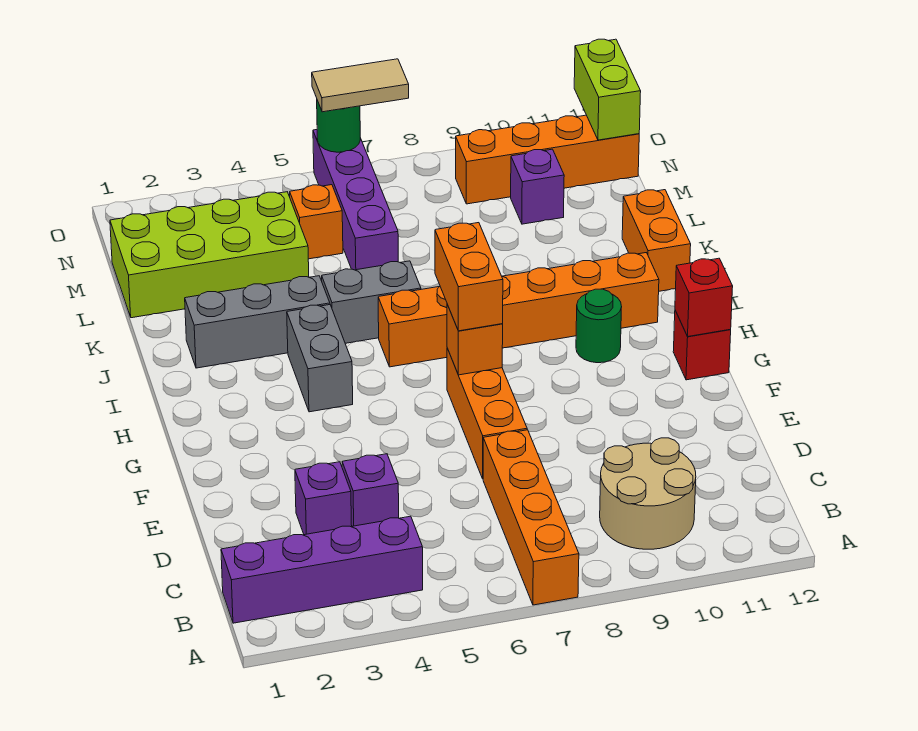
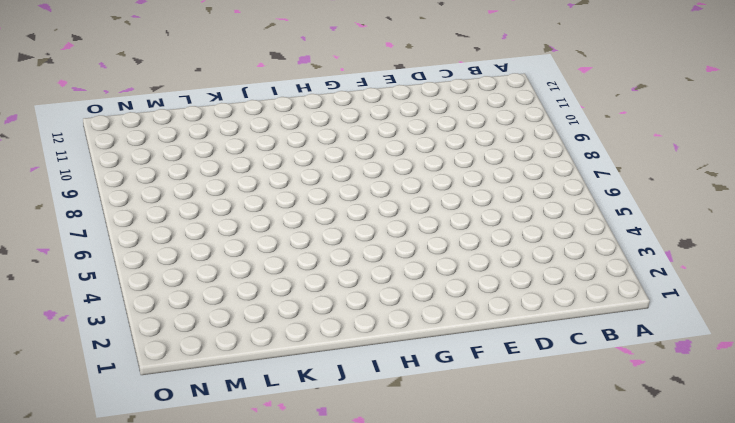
none -> orange 1x4 brick [483,430,579,605]
none -> purple 1x4 brick [221,516,423,623]
none -> tan 2x2 round brick [600,438,696,549]

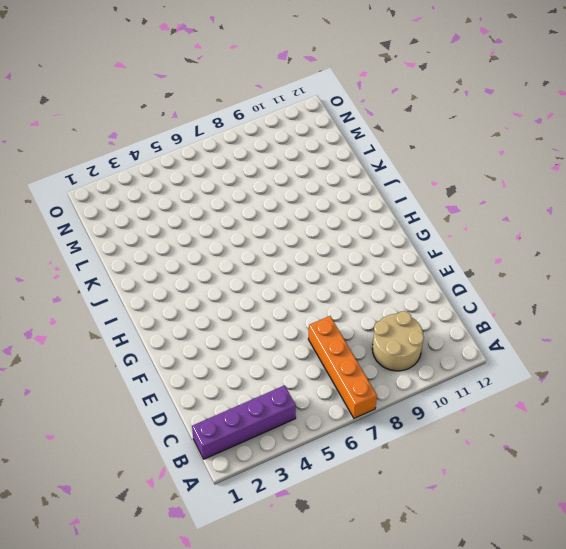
none -> purple 1x1 brick [295,462,352,535]
none -> purple 1x1 brick [342,454,399,526]
none -> orange 1x3 brick [447,348,527,479]

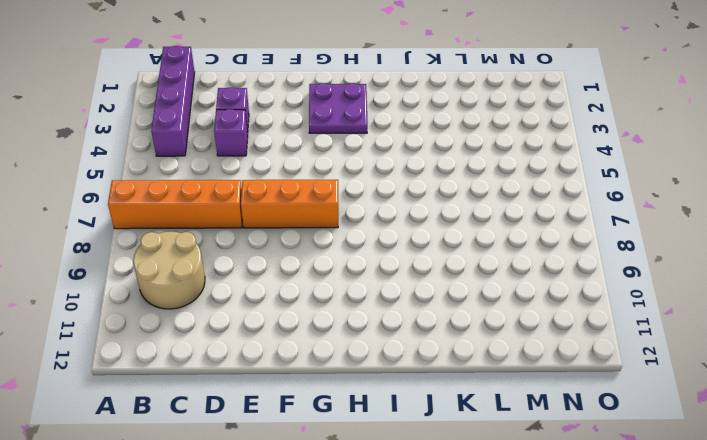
purple 2x2 plate [309,83,368,133] -> none
none -> red 1x1 brick [673,311,731,380]
none -> grey 1x2 brick [287,305,353,412]
none -> green 1x1 round brick [576,289,622,363]

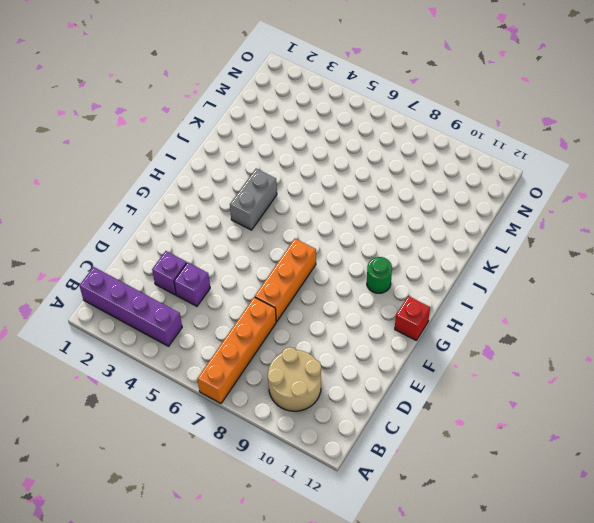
none -> orange 1x6 brick [378,253,659,367]
none -> grey 1x3 brick [185,276,330,368]
none -> grey 1x2 brick [322,261,421,343]

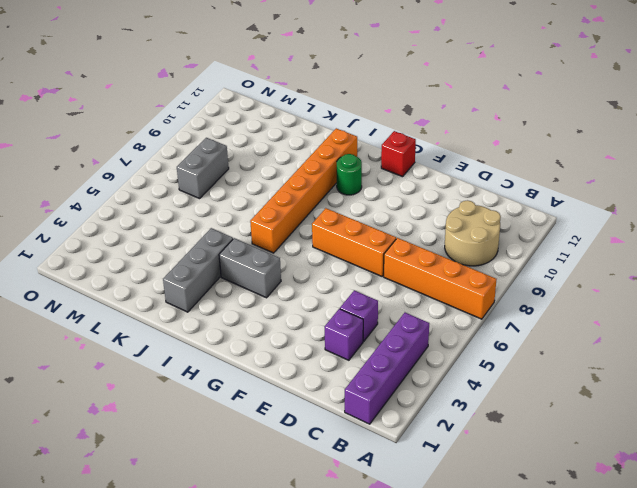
grey 1x2 brick [177,138,229,199] -> grey 1x2 brick moved to [322,261,421,343]
none -> orange 1x2 brick [622,190,691,291]
none -> lime 2x4 brick [110,192,309,318]
none -> purple 1x4 brick [313,130,398,270]

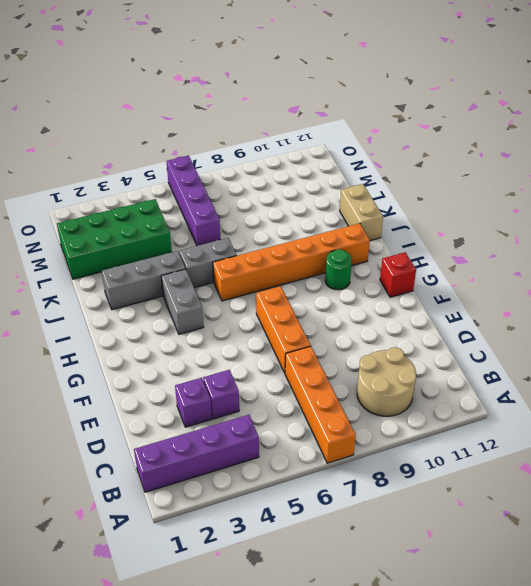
tan 1x2 brick [340,184,383,241] -> orange 1x2 brick [622,190,691,291]
green 2x4 brick [57,199,172,279] -> lime 2x4 brick [110,192,309,318]
none -> orange 1x1 brick [290,185,343,259]
none -> purple 1x1 brick [511,149,564,224]
none -> orange 1x4 brick [456,115,639,204]

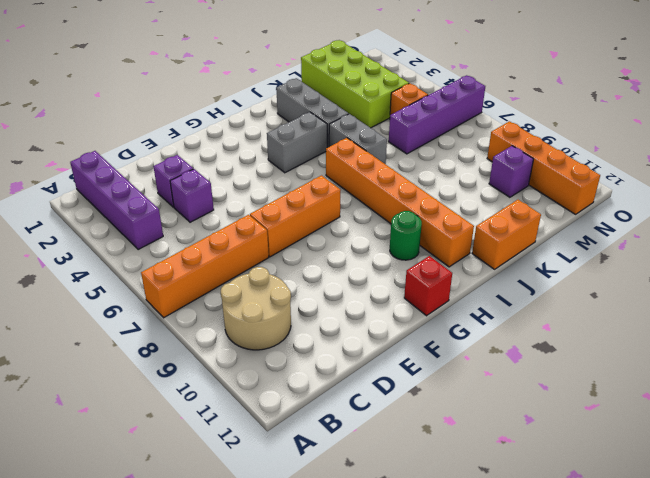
none -> orange 1x1 brick [447,304,503,375]
none -> red 1x1 brick [675,258,733,336]
none -> lime 1x2 brick [574,39,641,140]

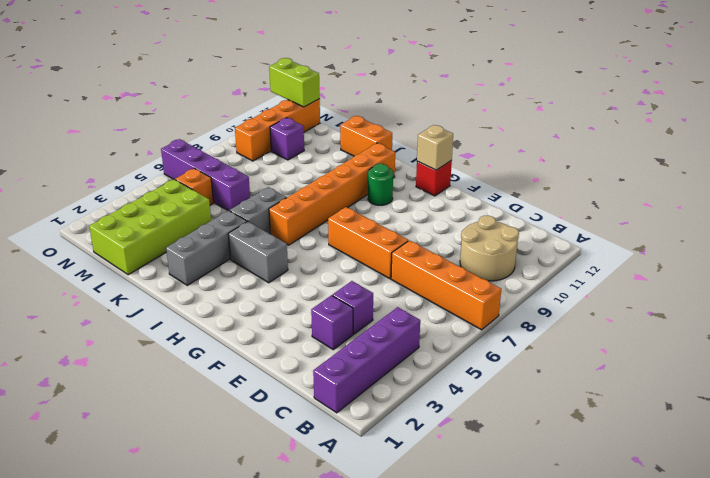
tan 1x1 brick [417,125,453,170] -> red 1x1 brick [675,258,733,336]
none -> orange 1x1 brick [447,304,503,375]
none -> green 1x1 round brick [317,100,360,152]
none -> orange 1x2 brick [435,223,503,331]

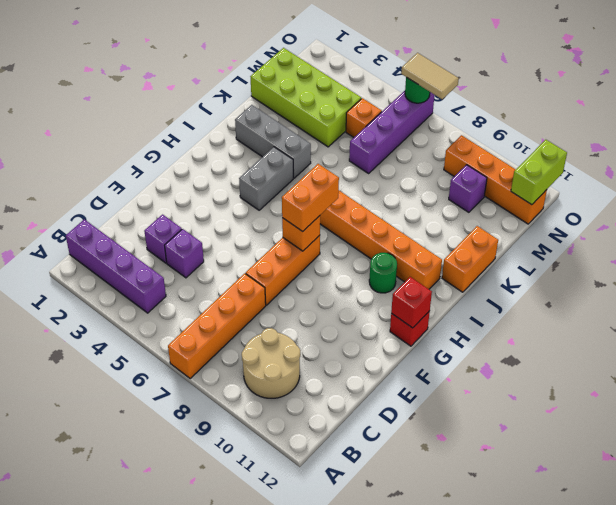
none -> grey 1x2 brick [322,261,421,343]

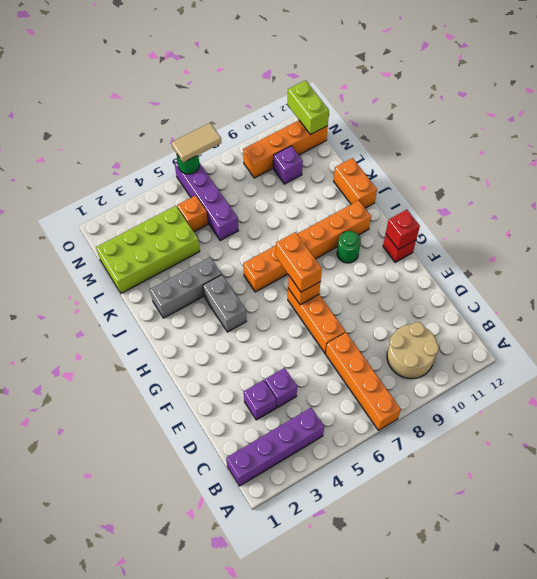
none -> grey 1x2 brick [322,261,421,343]

